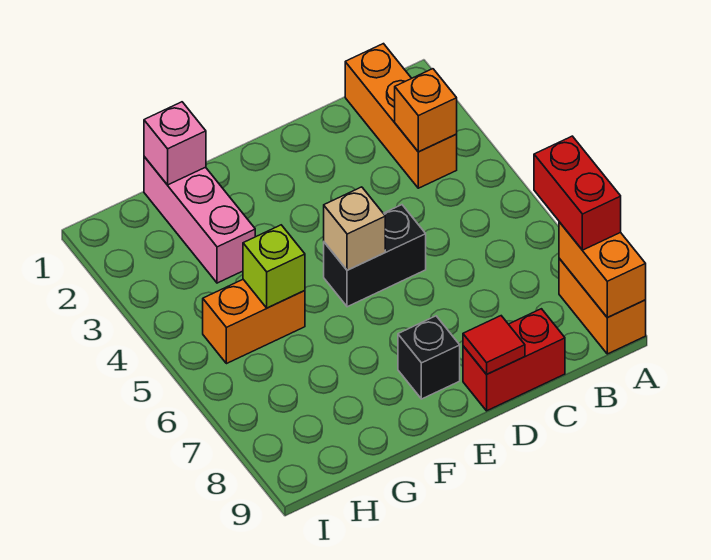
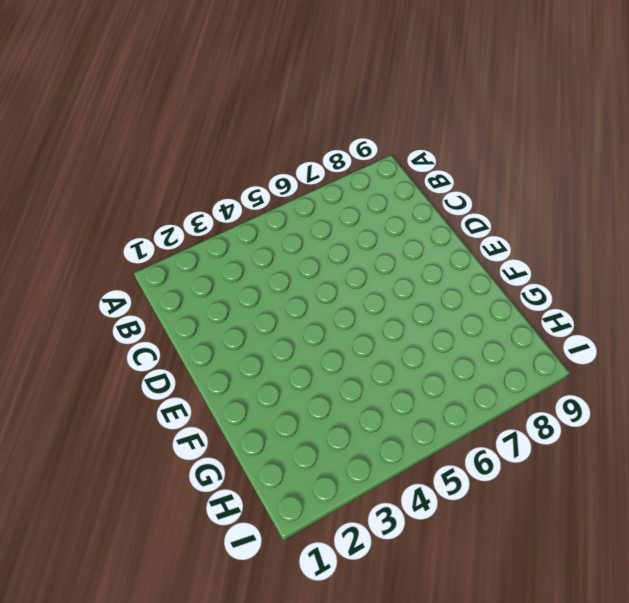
none -> orange 1x2 brick [559,258,646,354]
none -> orange 1x3 brick [345,44,457,188]
none -> red 1x2 brick [463,309,565,411]

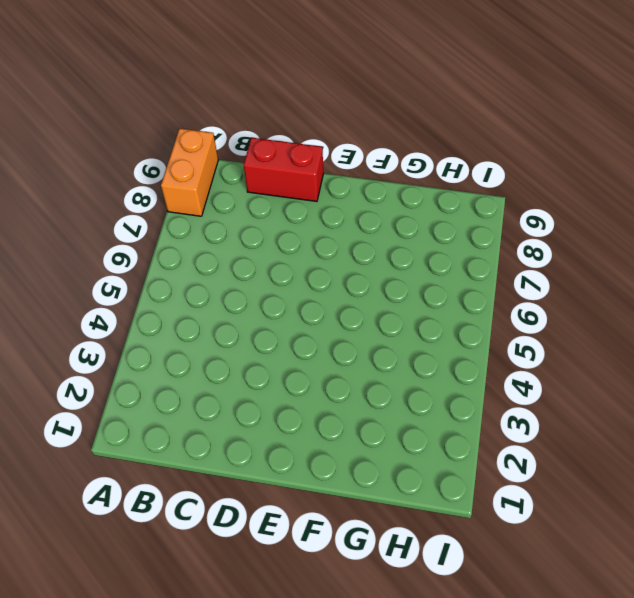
none -> orange 1x3 brick [345,44,457,188]
none -> black 1x2 brick [324,205,426,307]
none -> black 1x1 brick [398,316,460,399]

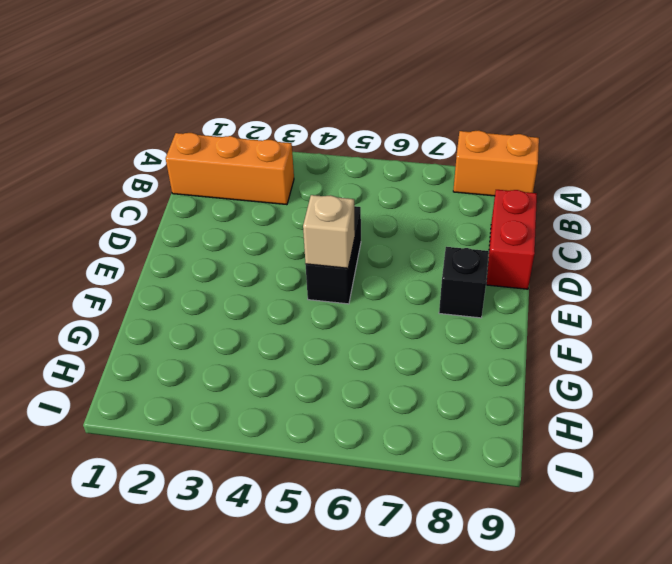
none -> pink 1x3 brick [144,157,255,283]
none -> orange 1x2 brick [203,280,305,364]
none -> orange 1x2 brick [559,222,646,318]

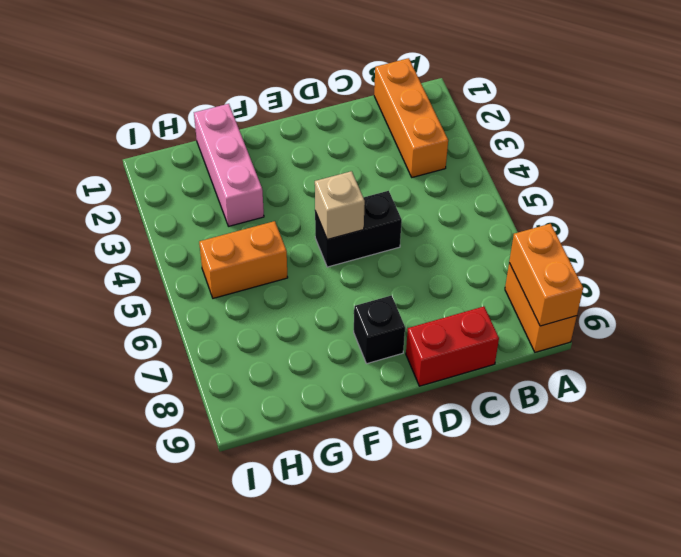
none -> orange 1x1 brick [395,69,457,152]
none -> red 1x1 tile [463,316,525,374]
none -> pink 1x1 brick [144,102,206,185]

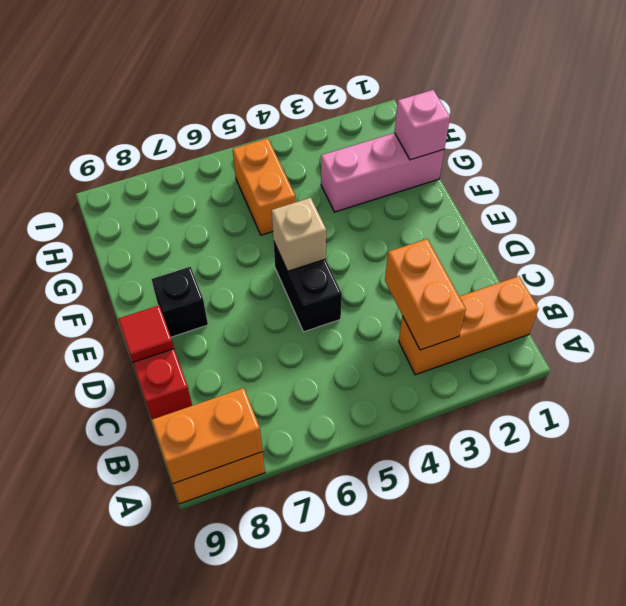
orange 1x2 brick [385,239,466,350] -> orange 1x1 brick [395,69,457,152]
none -> lime 1x1 brick [243,225,305,308]
none -> red 1x2 brick [534,136,621,250]

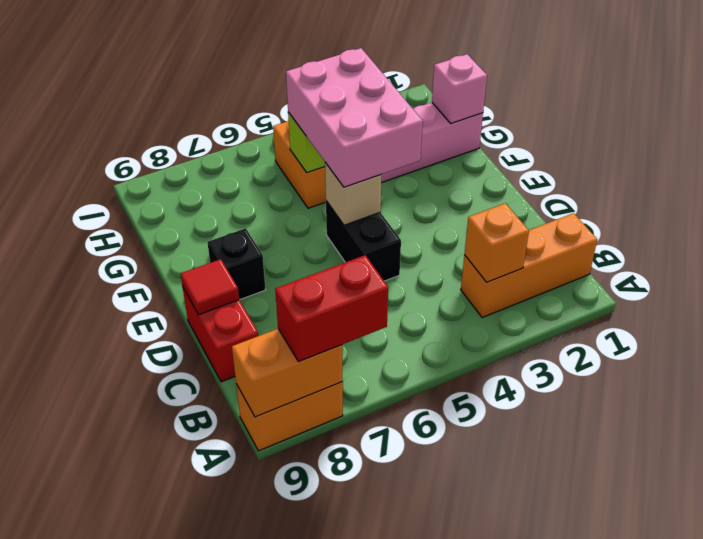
pink 2x3 brick [286,48,423,187] -> none

